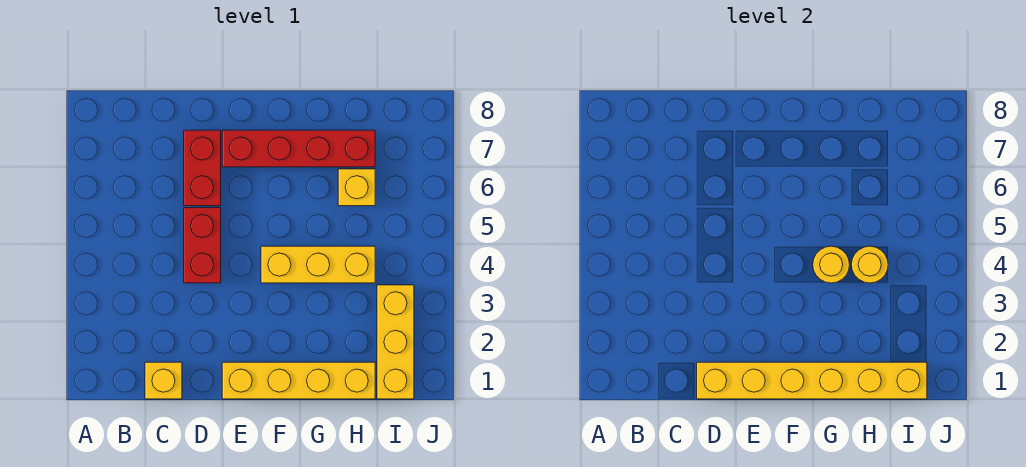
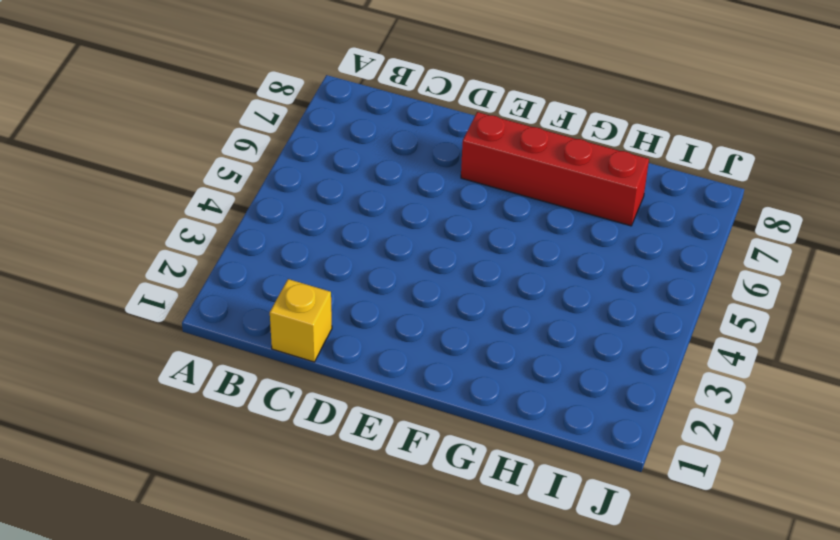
none -> red 1x2 brick [184,208,221,283]
none -> red 1x2 brick [184,130,221,206]

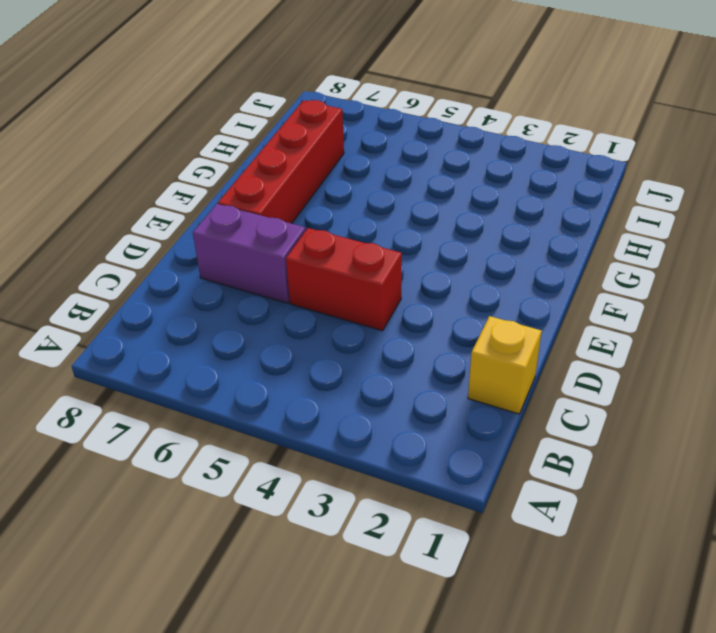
purple 1x2 brick [193,204,306,303] -> red 1x2 brick [184,130,221,206]
none -> yellow 1x4 brick [222,362,375,399]
none -> yellow 1x3 brick [261,246,375,283]

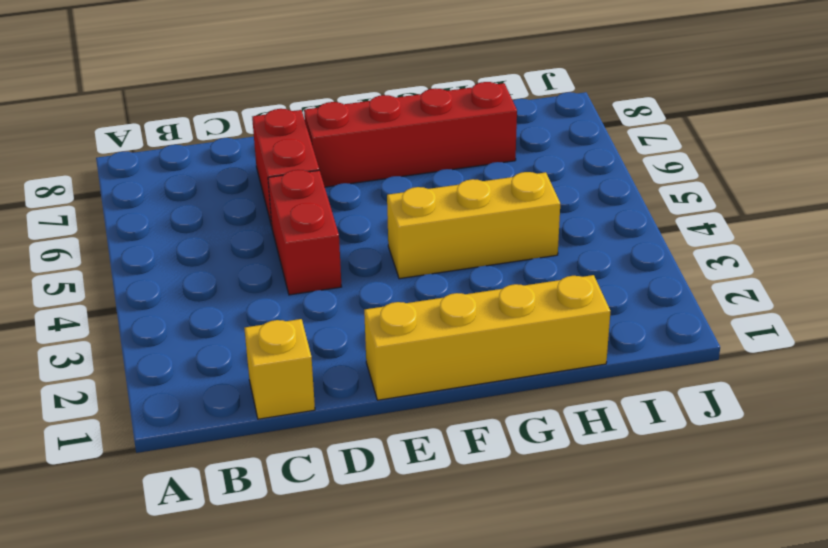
none -> yellow 1x1 brick [338,169,375,206]
none -> yellow 1x3 brick [377,285,414,399]

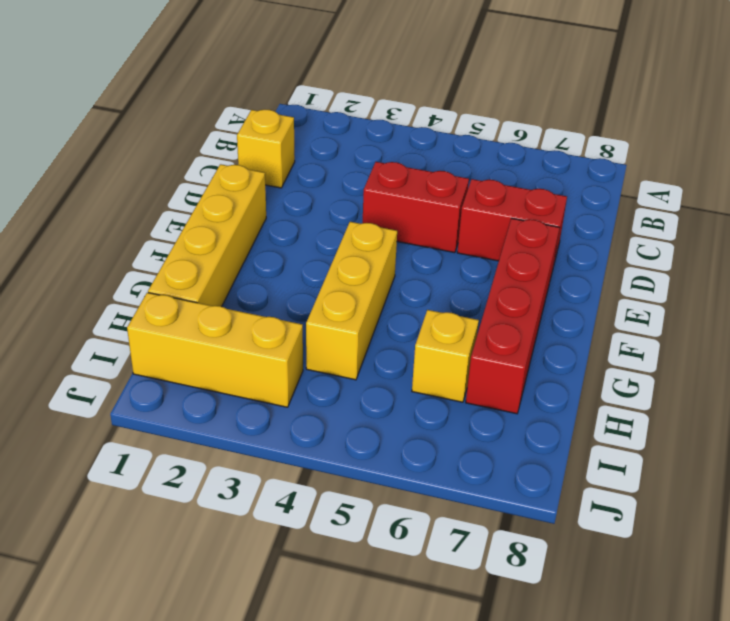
none -> yellow 1x6 brick [697,362,927,399]
none -> yellow 1x1 round brick [813,246,850,283]

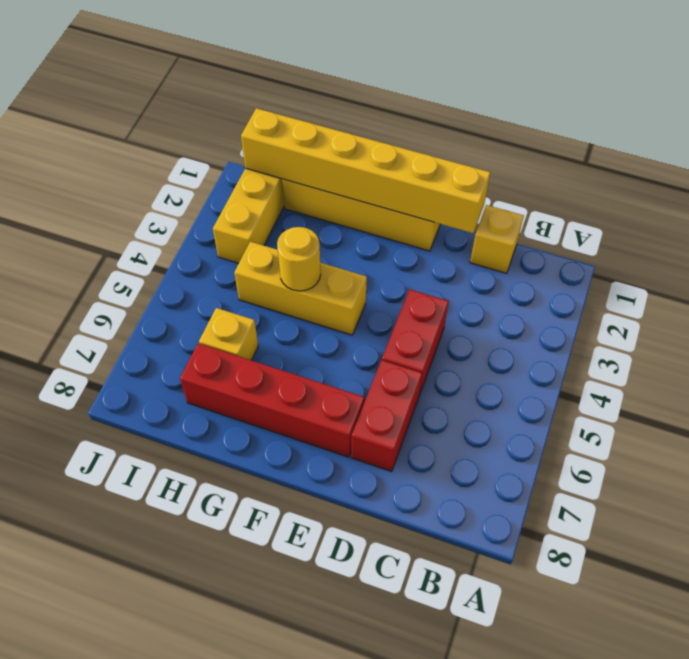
none -> yellow 1x1 round brick [851,246,888,283]

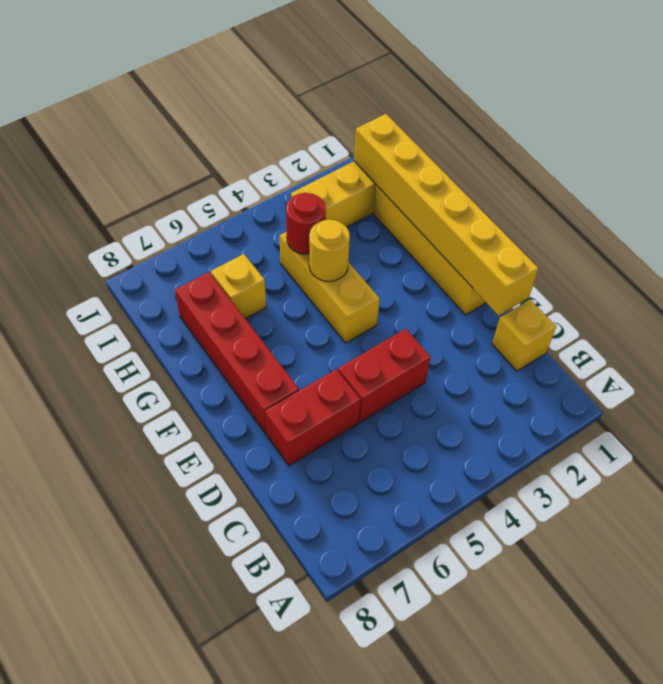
red 1x1 round brick [286,193,326,254] -> yellow 1x1 round brick [851,246,888,283]

